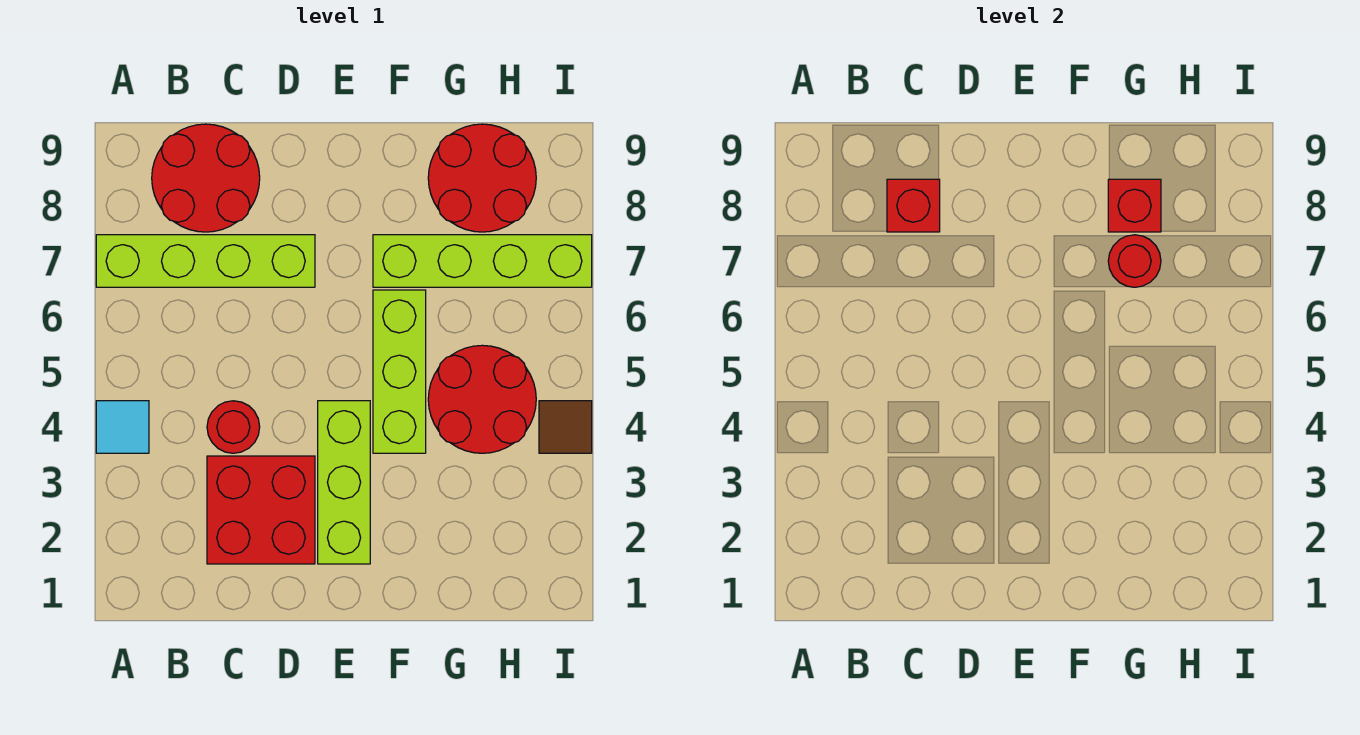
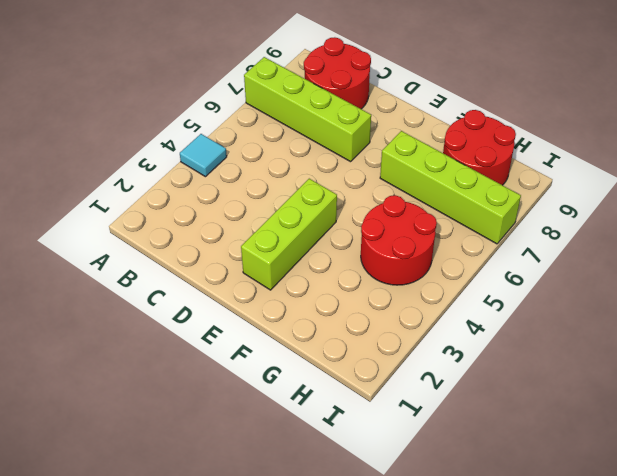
none -> red 2x2 brick [207,456,315,564]
none -> red 1x1 round brick [207,401,260,453]
none -> lime 1x3 brick [373,290,426,453]

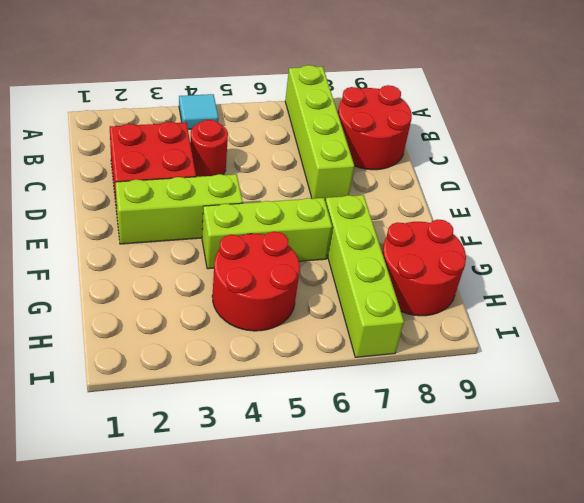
none -> brown 1x1 tile [539,401,592,453]
none -> red 1x1 brick [887,179,940,232]
none -> red 1x1 round brick [1108,235,1161,287]

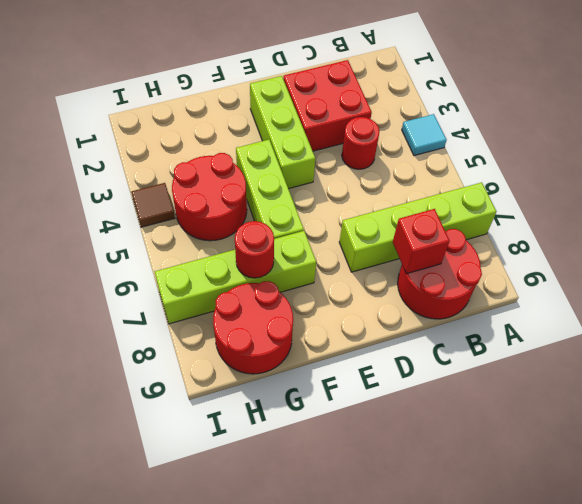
none -> red 1x1 brick [1108,179,1161,232]

